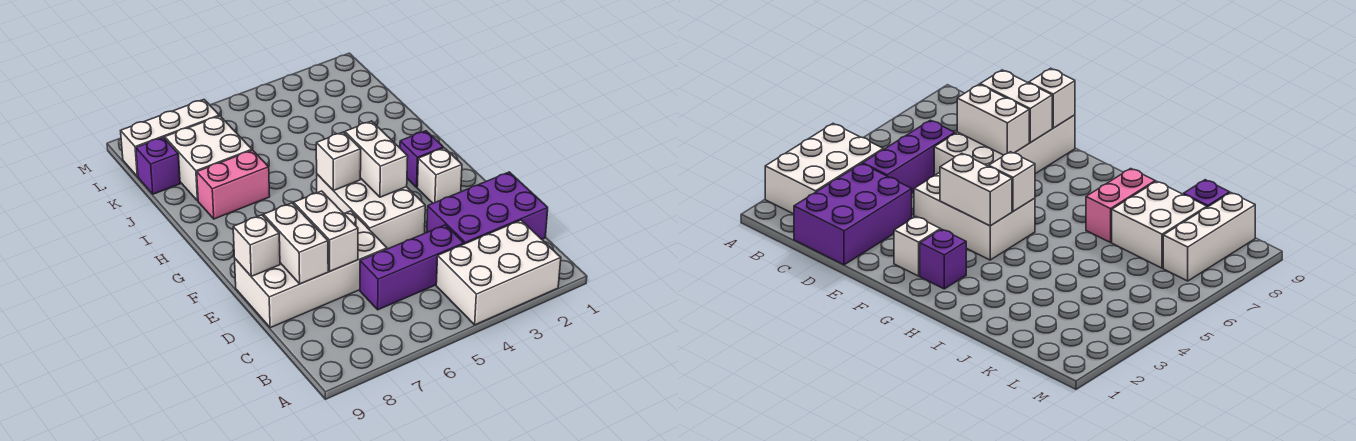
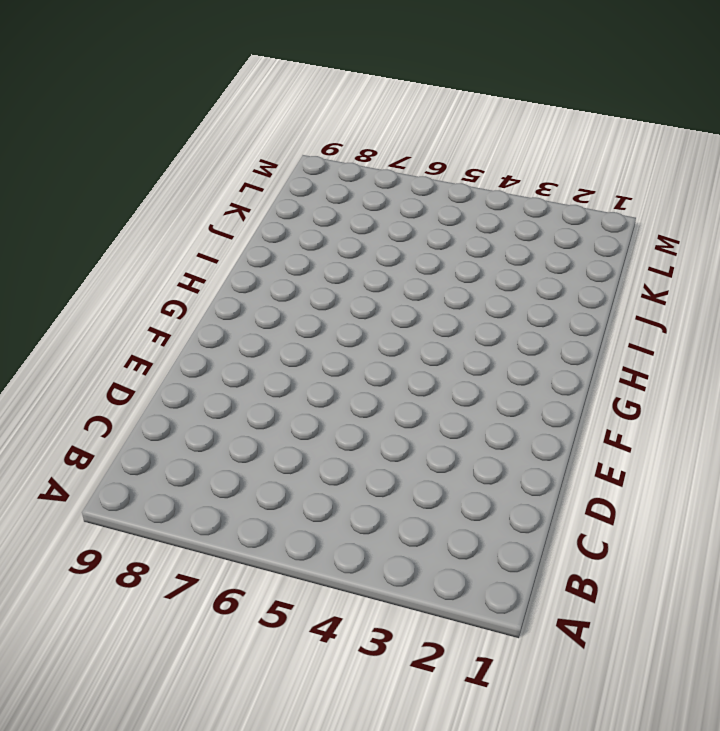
none -> white 2x3 brick [436,220,561,325]
none -> purple 2x3 brick [427,172,548,244]
none -> purple 1x3 brick [360,225,464,310]

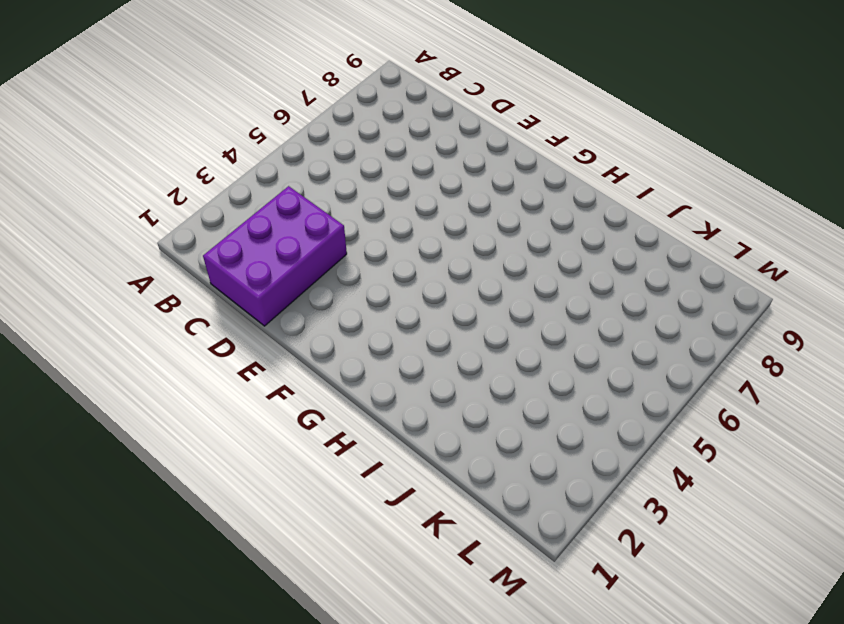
none -> white 2x3 brick [436,220,561,325]
none -> purple 1x3 brick [360,225,464,310]
none -> white 2x4 brick [235,211,387,328]

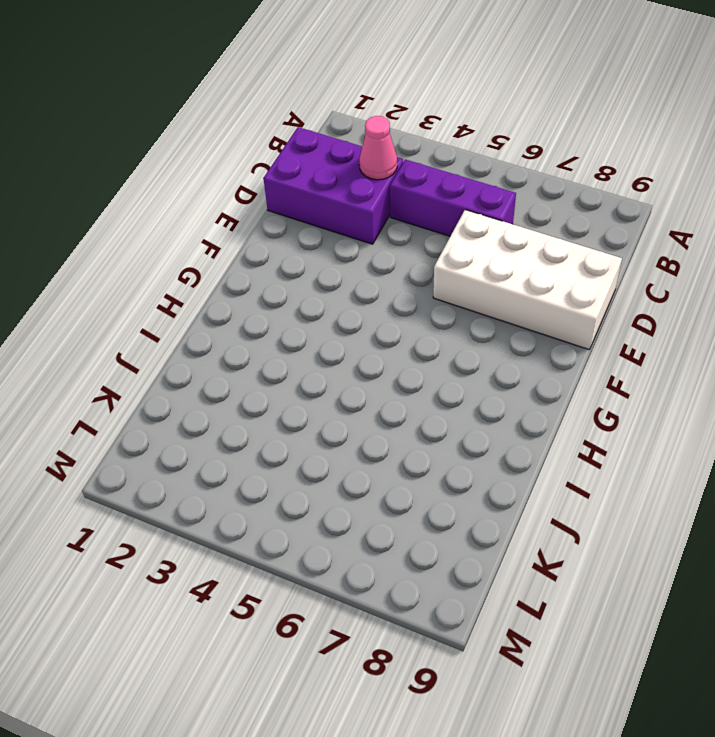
pink 1x1 cone [359,116,397,180] -> none
none -> white 2x3 brick [436,220,561,325]
none -> white 2x3 brick [317,174,425,249]
none -> white 1x1 brick [417,148,462,203]

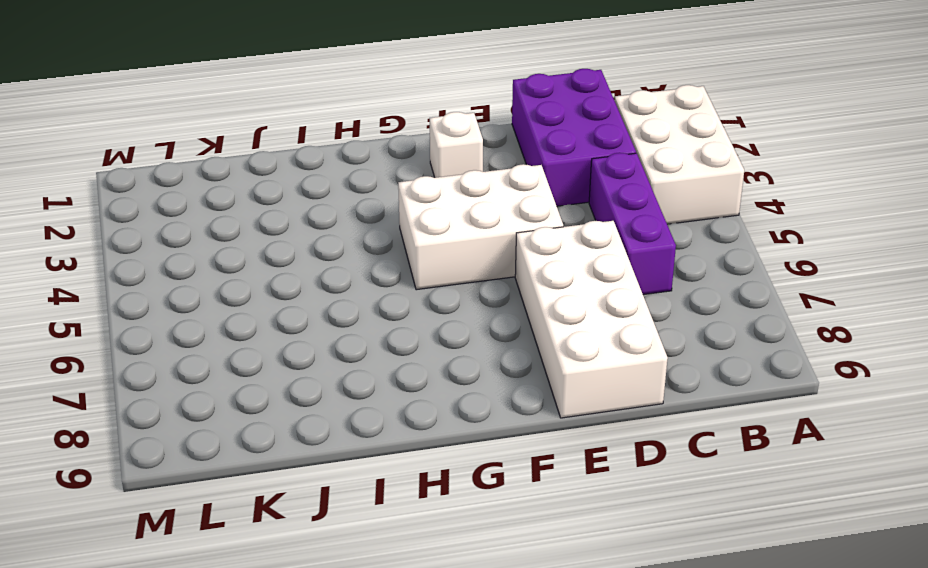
none -> purple 1x1 brick [400,131,443,187]
none -> pink 1x2 brick [197,150,270,219]
none -> white 2x2 brick [165,116,252,201]

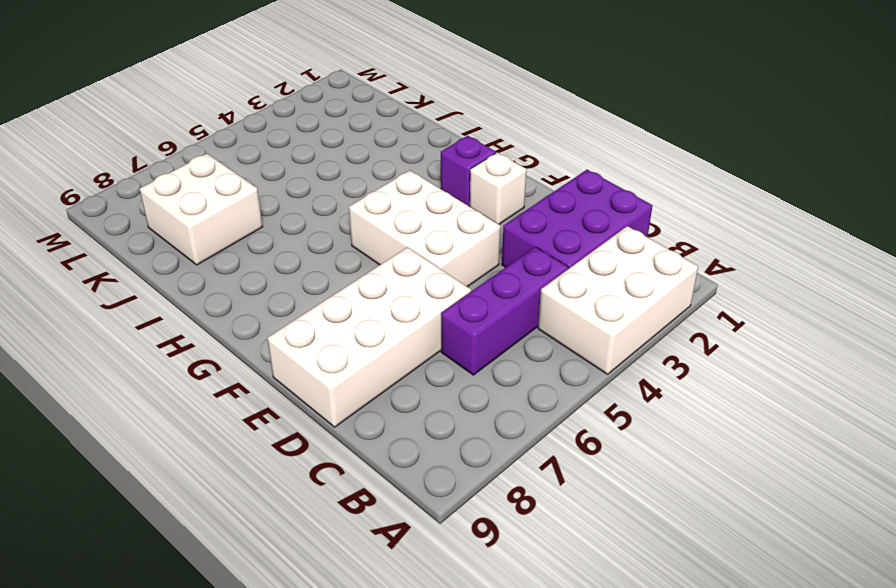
none -> pink 1x2 brick [197,150,270,219]
none -> purple 1x1 brick [136,137,180,194]
none -> white 1x3 brick [121,100,219,177]

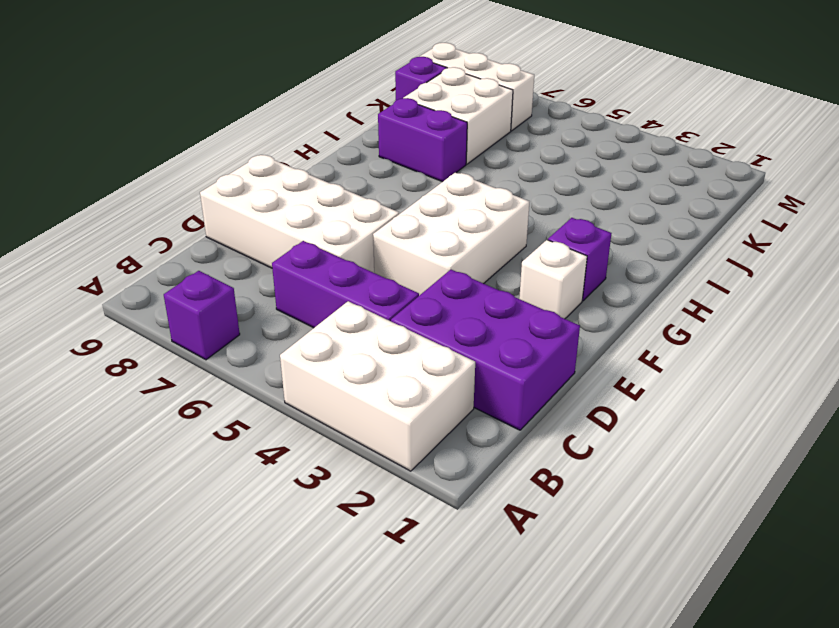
purple 1x1 brick [164,271,240,360] -> none
purple 1x2 brick [378,98,467,182] -> pink 1x2 brick [197,150,270,219]
none -> white 1x2 brick [294,191,358,271]
none -> white 1x2 brick [264,203,328,284]
none -> white 1x1 brick [233,215,280,276]

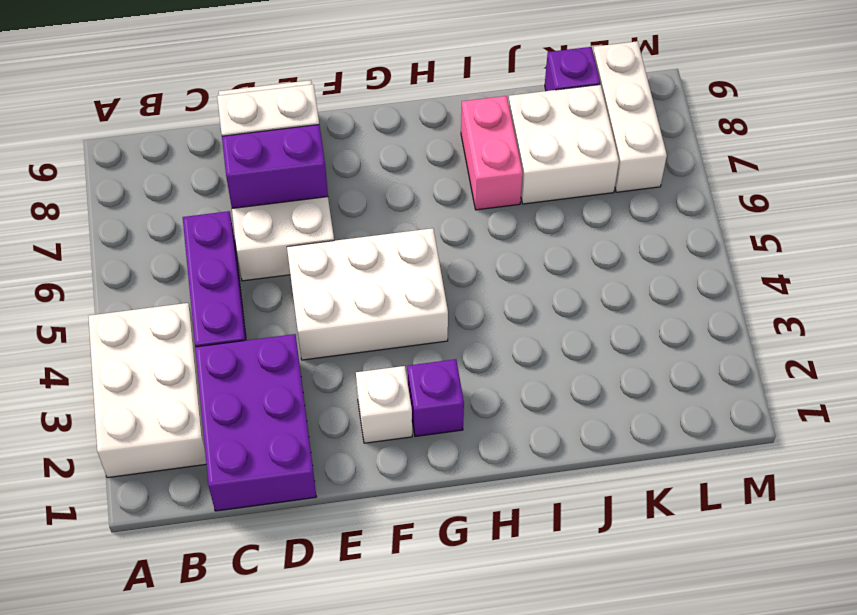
purple 1x2 brick [222,125,328,208] -> white 1x2 brick [294,191,358,271]
none -> white 1x1 brick [233,215,280,276]
none -> white 1x2 brick [345,121,408,197]
none -> white 1x1 brick [316,132,361,191]

